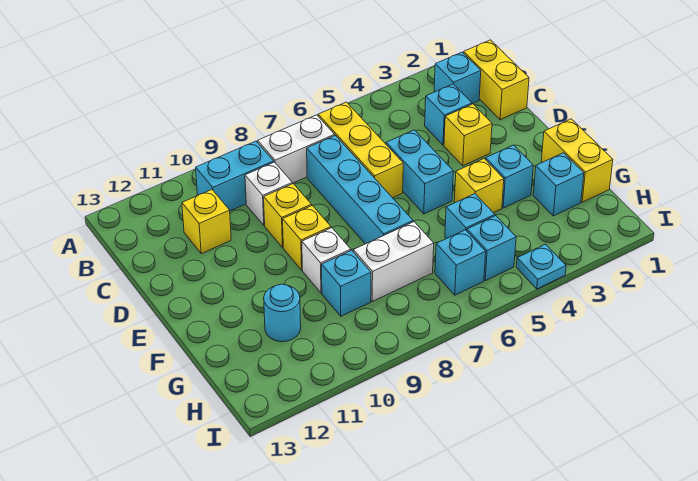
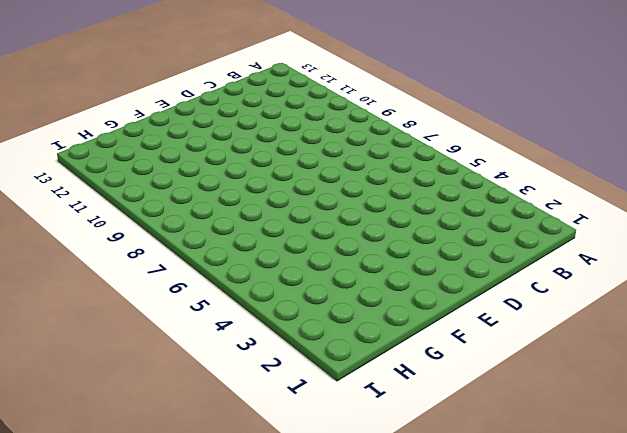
none -> yellow 1x2 brick [464,40,529,120]
none -> cyan 1x1 brick [434,52,481,104]
none -> yellow 1x3 brick [318,102,403,198]

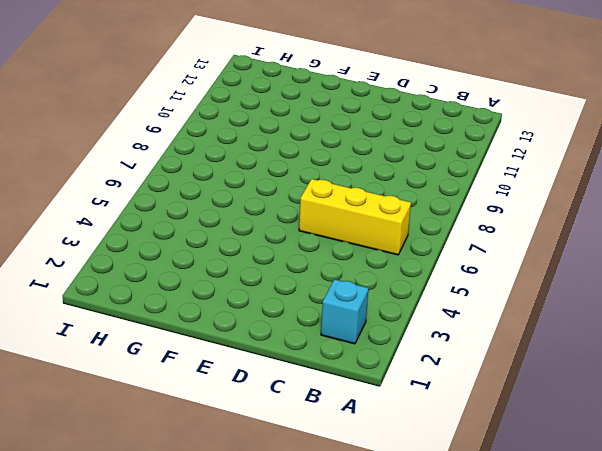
none -> yellow 1x2 brick [464,40,529,120]
none -> white 1x2 brick [257,115,335,183]
none -> cyan 1x2 brick [196,141,274,211]

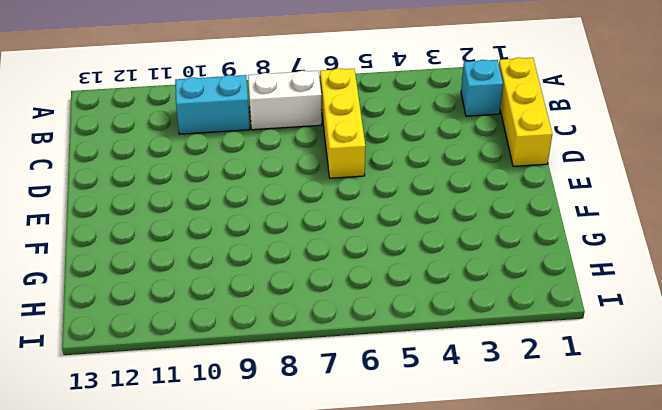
yellow 1x3 brick [499,57,552,166] -> yellow 1x2 brick [464,40,529,120]
none -> cyan 1x1 brick [425,84,472,145]
none -> cyan 1x4 brick [307,136,413,244]
none -> white 1x1 brick [245,162,292,226]

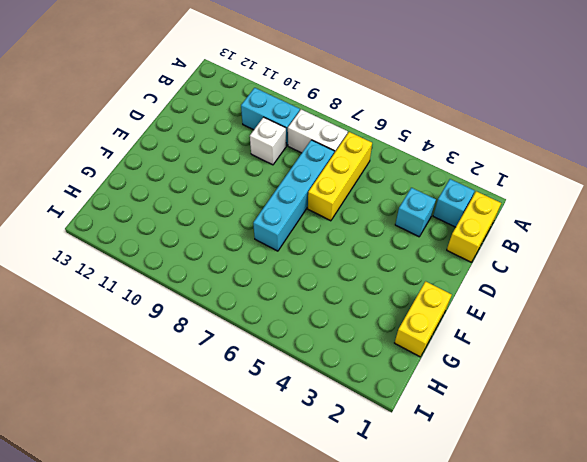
none -> yellow 1x1 brick [182,190,231,254]
none -> yellow 1x1 brick [444,104,492,166]
none -> cyan 1x2 brick [386,130,453,214]

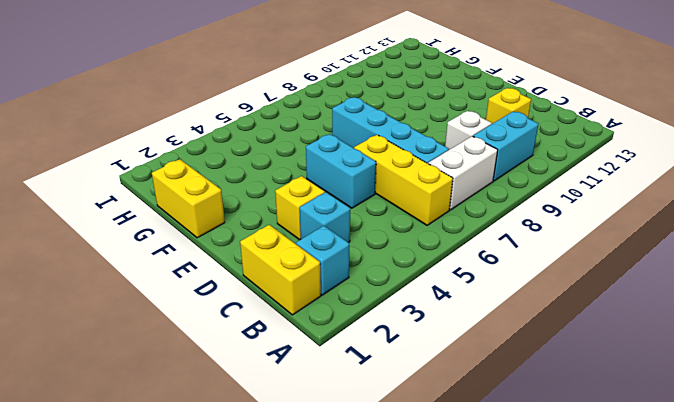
none -> yellow 1x1 brick [264,184,312,247]
none -> yellow 1x1 brick [283,205,331,270]
none -> cyan 1x1 brick [485,145,533,208]

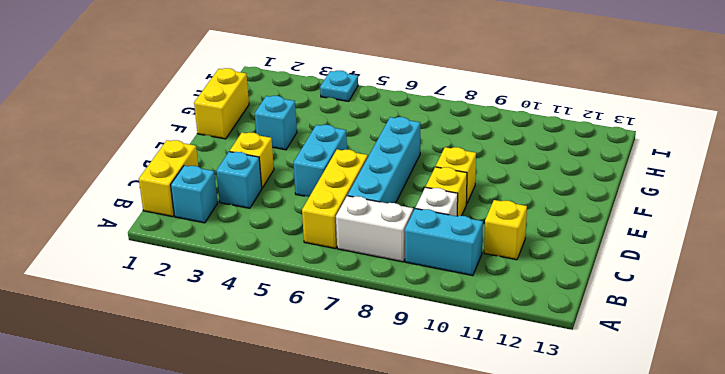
none -> yellow 1x1 brick [454,159,504,213]
none -> white 1x1 brick [302,228,351,293]
none -> cyan 1x1 brick [533,153,584,216]

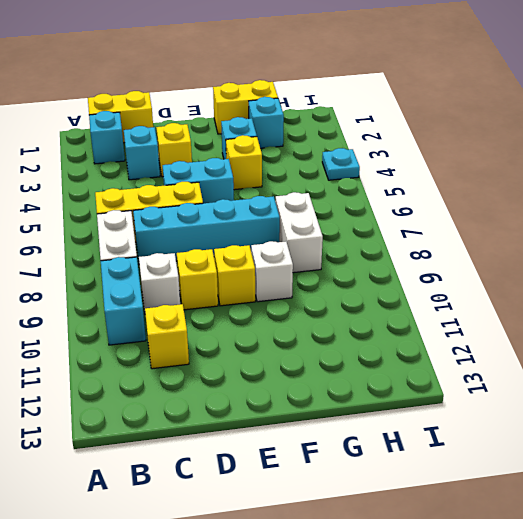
none -> cyan 1x1 brick [445,194,495,239]
none -> cyan 1x1 brick [322,250,371,316]
none -> cyan 1x1 round brick [264,284,301,342]

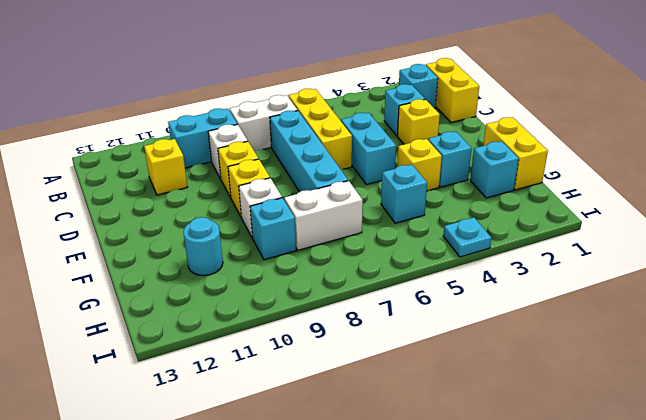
none -> cyan 1x1 brick [467,216,516,281]
none -> cyan 1x1 brick [435,230,486,295]

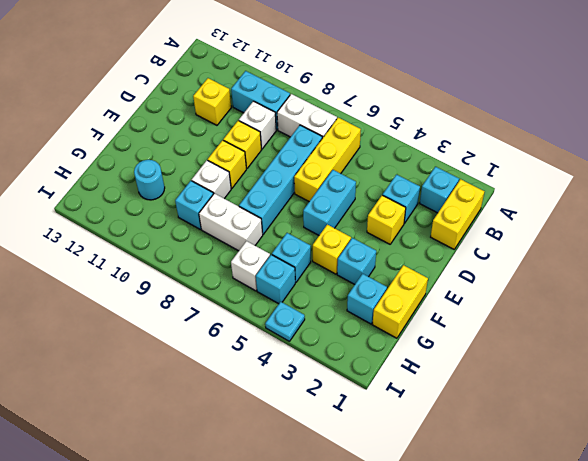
white 1x1 brick [231,241,270,291] -> cyan 1x1 brick [435,230,486,295]

